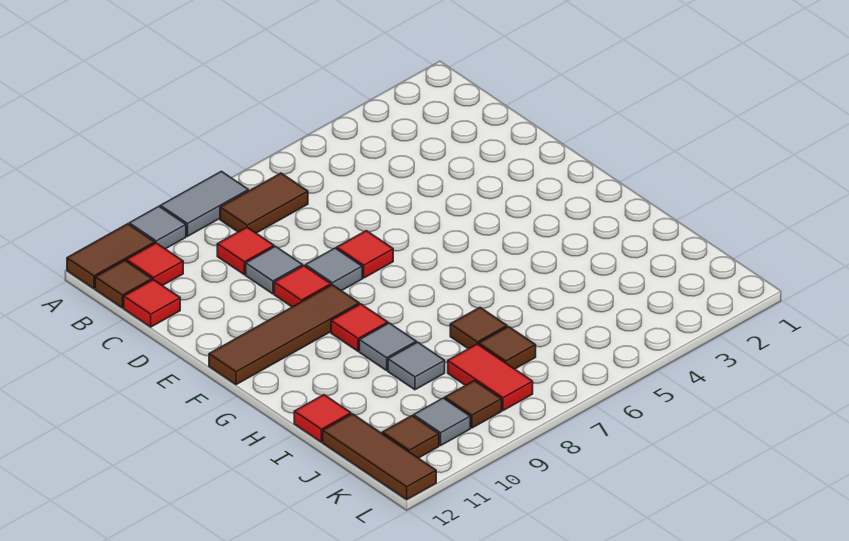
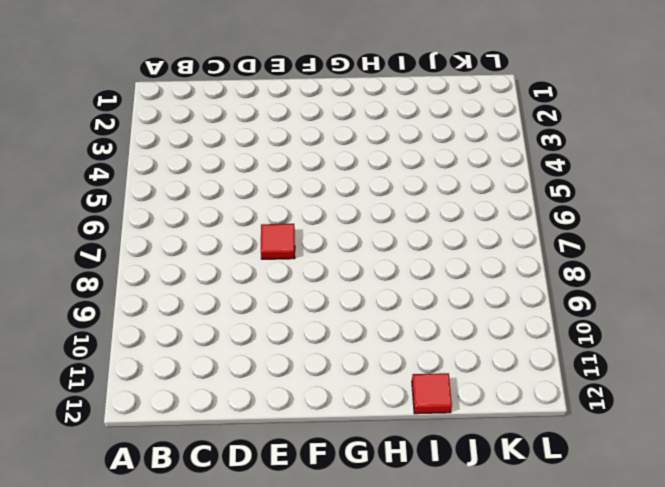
none -> grey 1x2 tile [160,171,248,236]
none -> grey 1x1 tile [129,206,186,249]
none -> brown 1x2 tile [67,224,155,289]

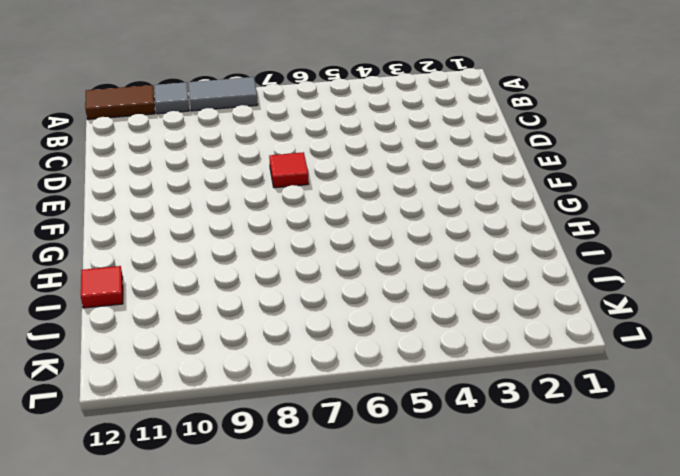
none -> brown 1x2 tile [220,173,308,233]
none -> red 1x1 tile [126,243,183,286]
none -> brown 1x1 tile [95,261,152,308]

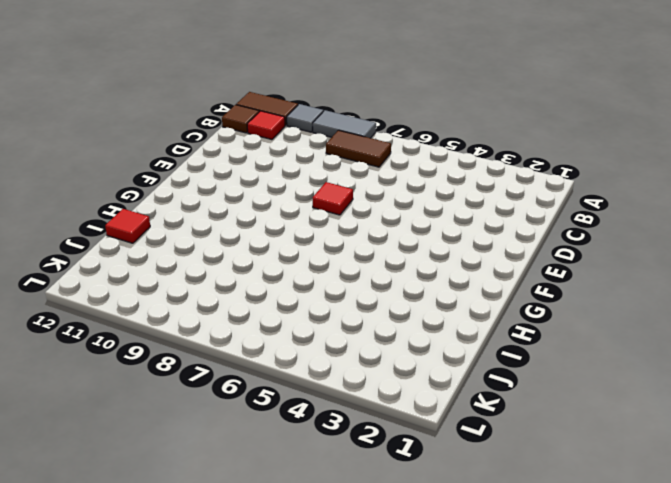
none -> red 1x1 tile [217,227,274,275]
none -> red 1x1 tile [124,280,180,327]
none -> grey 1x1 tile [246,246,303,294]

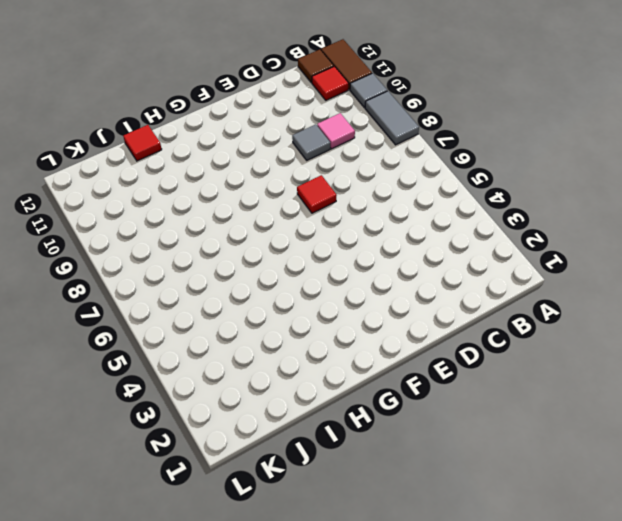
pink 1x1 tile [317,113,355,149] -> red 1x1 tile [217,227,274,275]
none -> brown 1x2 tile [220,173,308,233]
none -> red 1x1 tile [124,280,180,327]
none -> grey 1x1 tile [305,248,362,291]

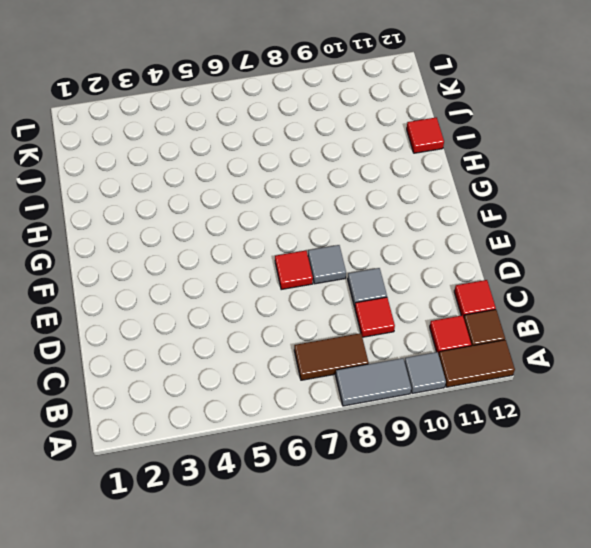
none -> red 1x1 tile [274,266,331,307]
none -> brown 1x4 tile [209,285,359,385]
none -> red 1x1 tile [331,304,388,351]

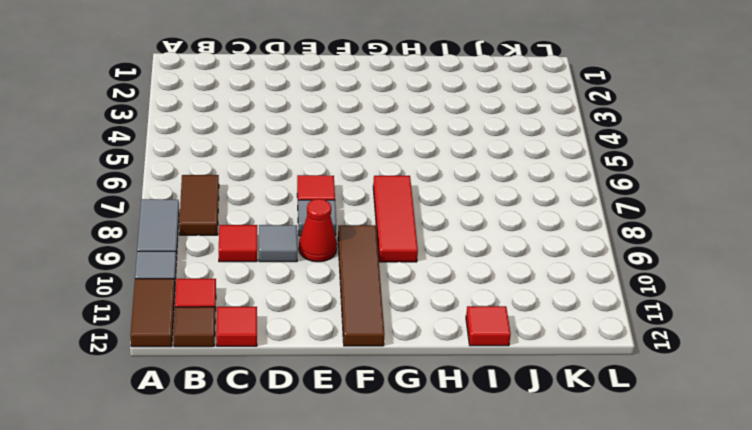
red 1x1 cone [299,199,337,262] -> red 1x1 tile [274,266,331,307]
red 1x3 tile [373,176,418,262] -> red 1x1 tile [331,304,388,351]
none -> grey 1x1 tile [359,323,416,371]
none -> brown 1x1 tile [450,308,507,349]
none -> grey 1x1 tile [388,342,445,390]

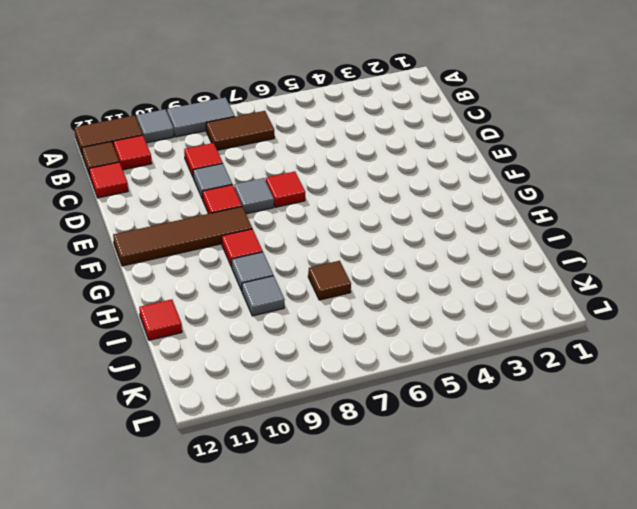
none -> brown 1x1 tile [479,327,536,369]
none -> red 1x2 tile [448,344,533,411]
none -> brown 1x3 tile [323,414,436,500]

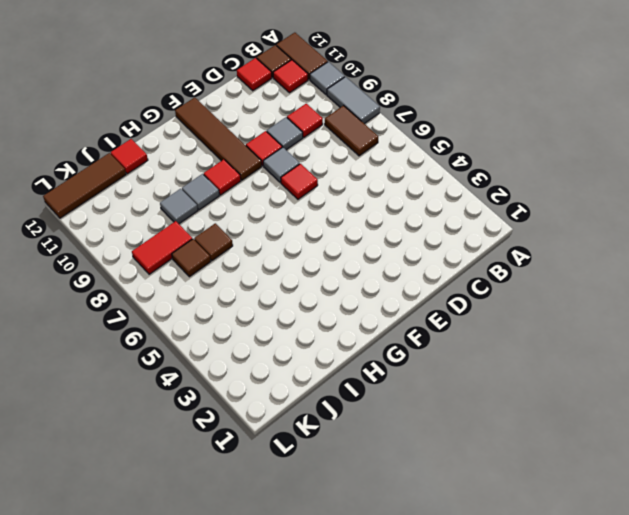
none -> brown 1x1 tile [445,381,502,428]
none -> grey 1x1 tile [414,398,470,445]
none -> brown 1x1 tile [382,416,439,458]

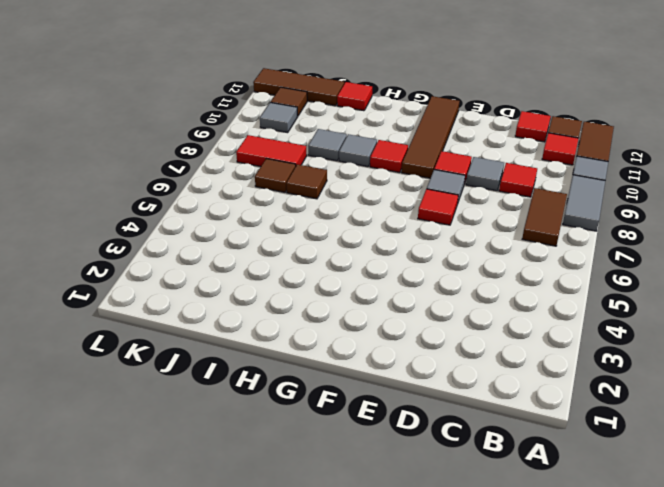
none -> brown 1x1 tile [445,381,502,428]

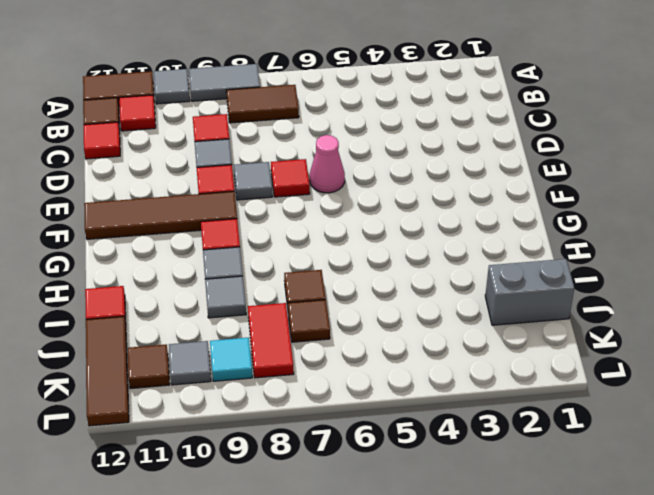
pink 1x1 cone [310,135,345,193] -> none
grey 1x2 brick [485,259,574,325] -> none
cyan 1x1 tile [210,338,252,381] -> brown 1x1 tile [445,381,502,428]

